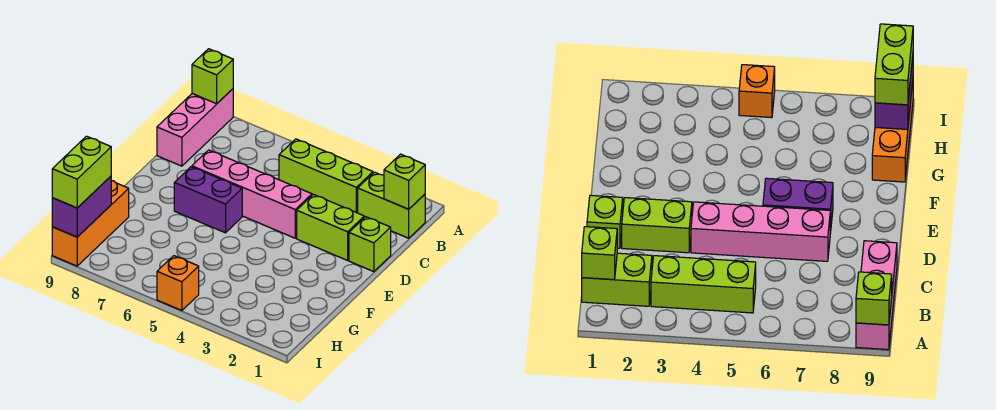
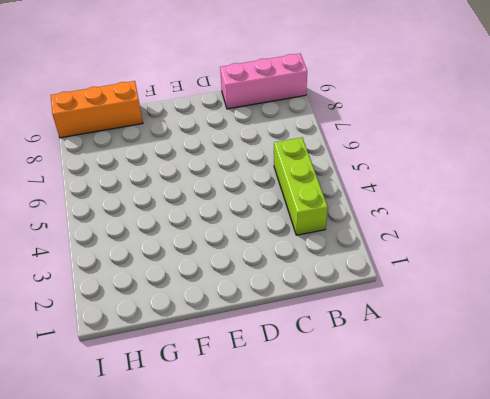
none -> lime 1x2 brick [358,172,425,238]
none -> lime 1x1 brick [349,217,391,272]
none -> lime 1x2 brick [297,194,364,260]

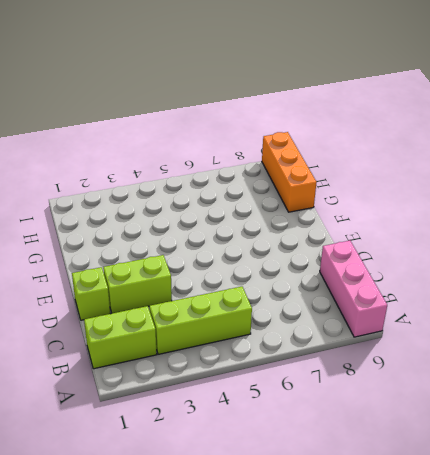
none -> pink 1x4 brick [192,150,312,238]
none -> purple 1x2 brick [174,167,242,233]
none -> orange 1x1 brick [157,256,199,311]

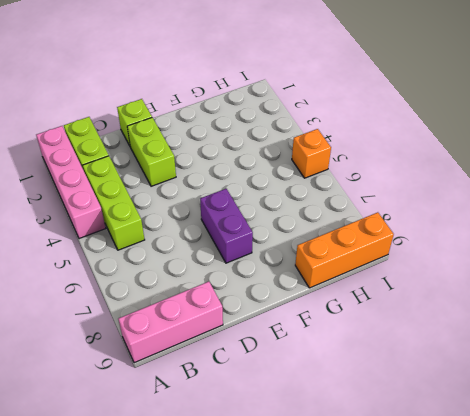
pink 1x4 brick [36,126,106,239] -> pink 1x4 brick moved to [192,150,312,238]
none -> lime 1x1 brick [192,49,233,104]
none -> lime 1x1 brick [384,154,425,209]
none -> purple 1x2 brick [52,176,111,237]

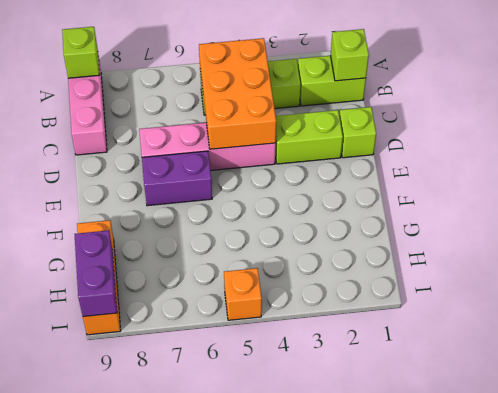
orange 2x3 brick [199,38,276,149] -> none
none -> lime 1x2 brick [52,136,111,208]

